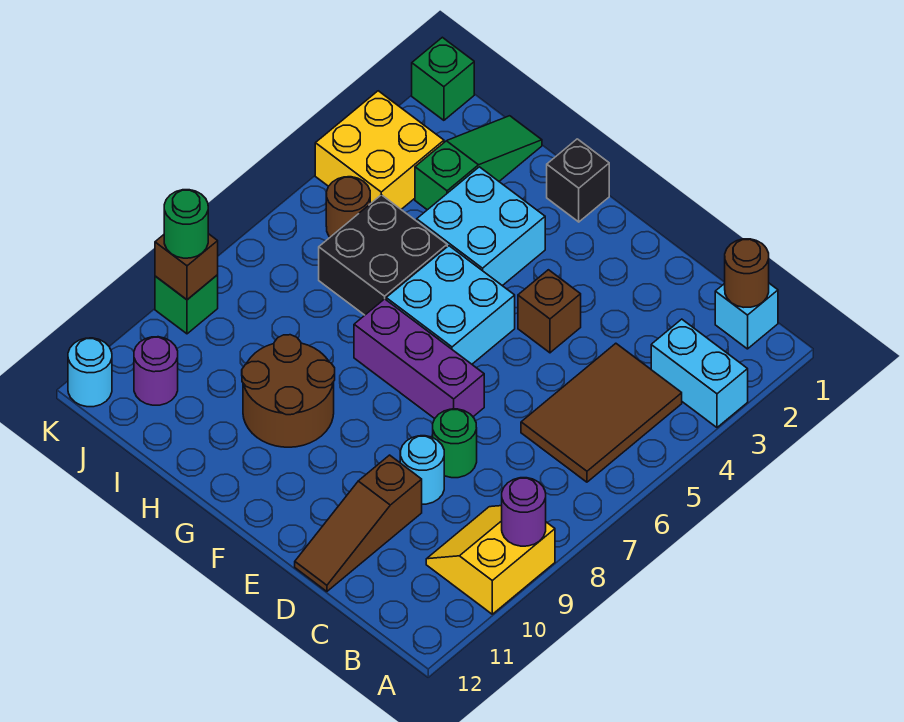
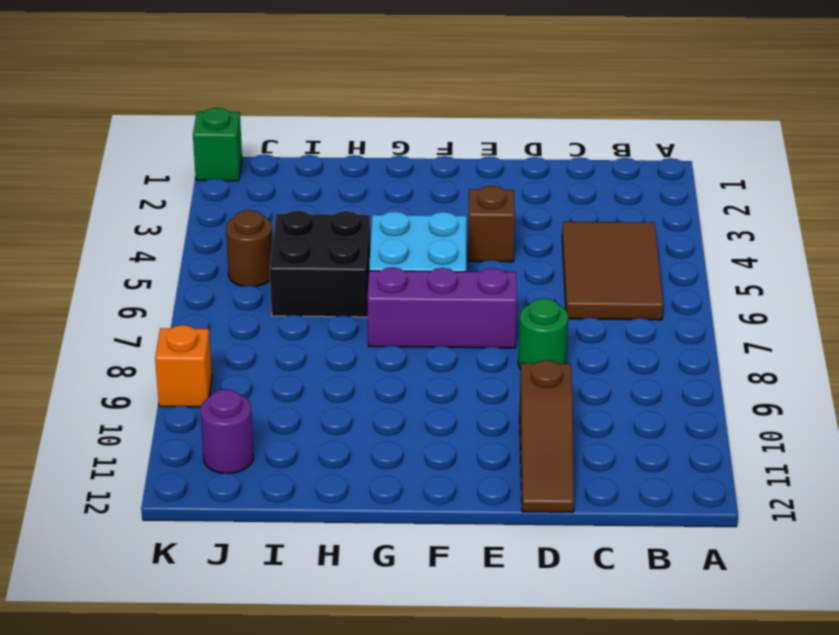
orange 1x1 brick [155,325,212,407] -> green 1x1 brick [155,275,218,334]
none -> cyan 1x2 brick [651,319,748,427]
none -> yellow 2x2 slope [426,506,555,614]
none -> cyan 1x1 brick [715,283,778,349]

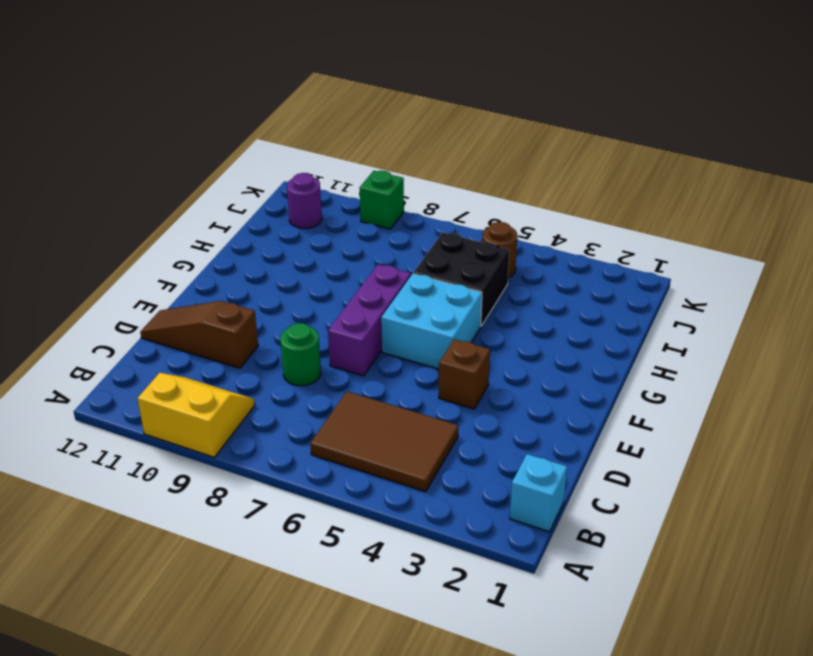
none -> cyan 1x2 brick [651,319,748,427]
none -> cyan 1x1 round brick [400,436,444,504]
none -> black 1x1 brick [547,139,609,222]

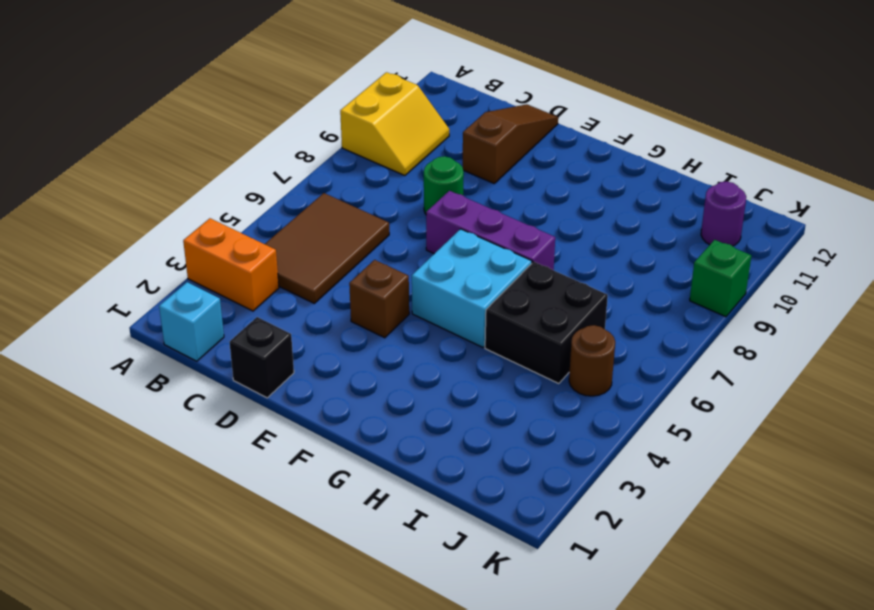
orange 1x2 brick [183,218,279,311] -> cyan 1x2 brick [651,319,748,427]
black 1x1 brick [229,317,294,398] -> black 1x1 brick moved to [547,139,609,222]
none -> cyan 1x1 round brick [400,436,444,504]
none -> cyan 2x2 brick [417,167,545,286]
none -> brown 2x2 round brick [242,335,335,447]

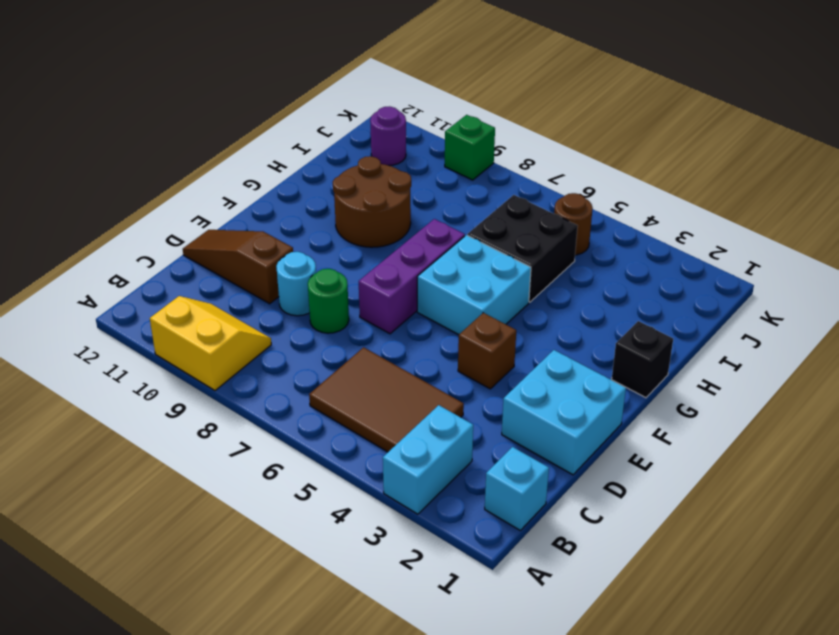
cyan 2x2 brick [502,350,626,475] -> cyan 2x2 brick moved to [417,167,545,286]
none -> green 1x3 slope [415,116,542,210]
none -> yellow 2x2 brick [315,91,444,209]
none -> green 1x1 brick [412,37,474,120]

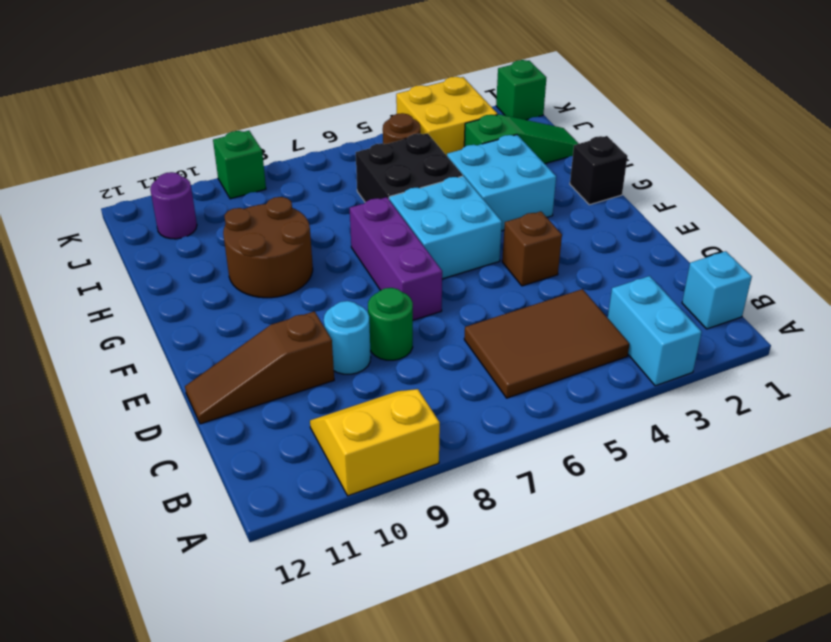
none -> cyan 1x1 round brick [68,338,112,407]
none -> purple 1x1 round brick [502,478,546,546]
none -> brown 1x1 round brick [725,239,769,307]

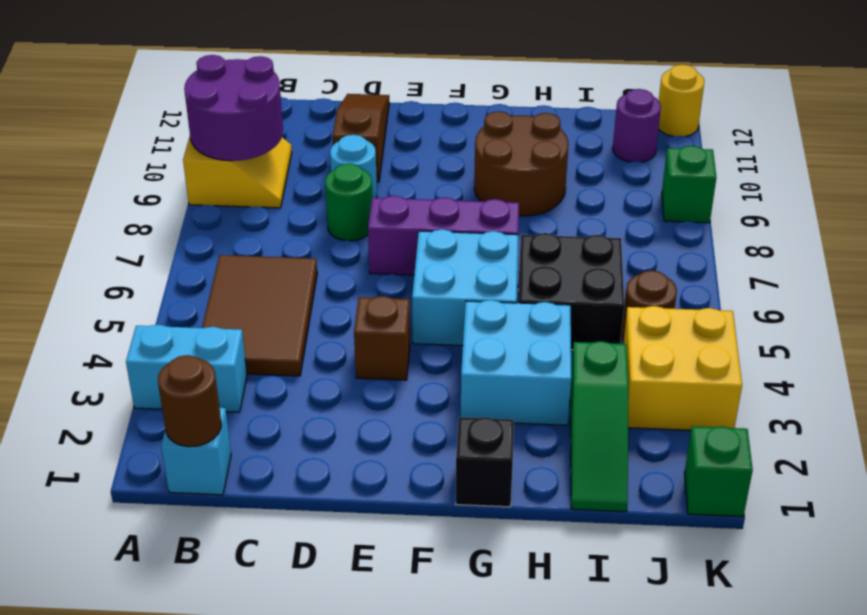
purple 2x2 round brick [184,55,283,161] -> purple 1x1 round brick [502,478,546,546]
yellow 1x1 round brick [659,65,704,137] -> cyan 1x1 round brick [68,338,112,407]
none -> brown 1x1 brick [155,234,218,300]
none -> green 1x1 round brick [164,190,208,258]

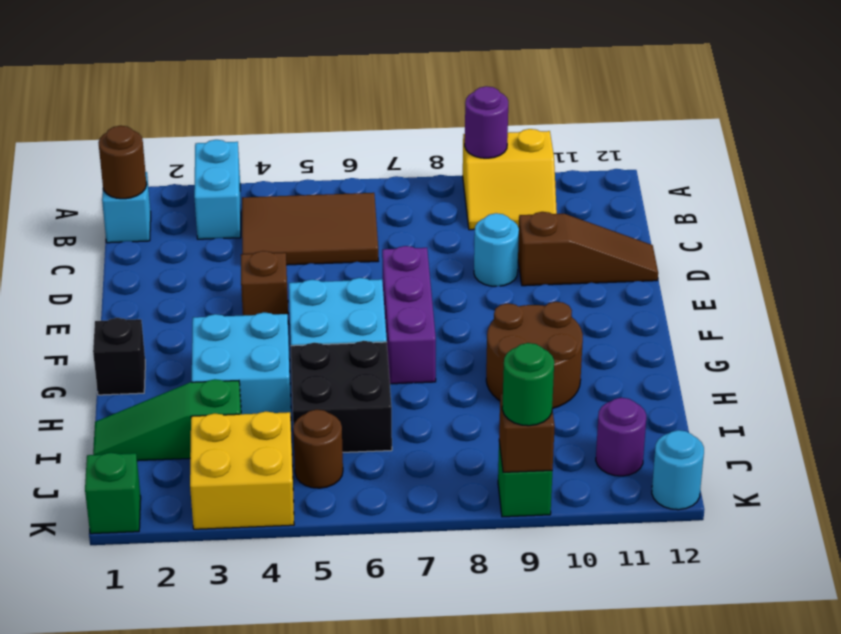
none -> green 1x1 round brick [433,409,477,478]

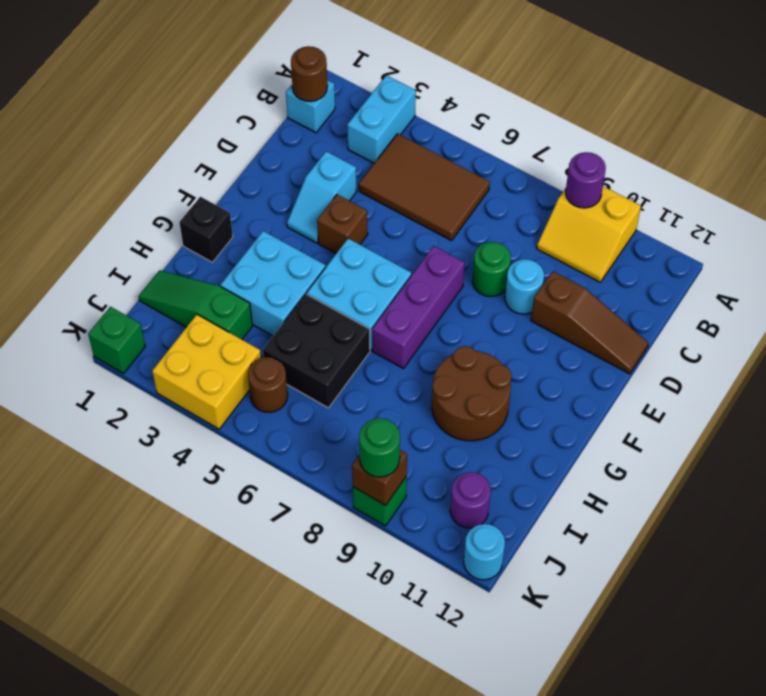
cyan 1x2 slope [287,151,356,243] -> none

